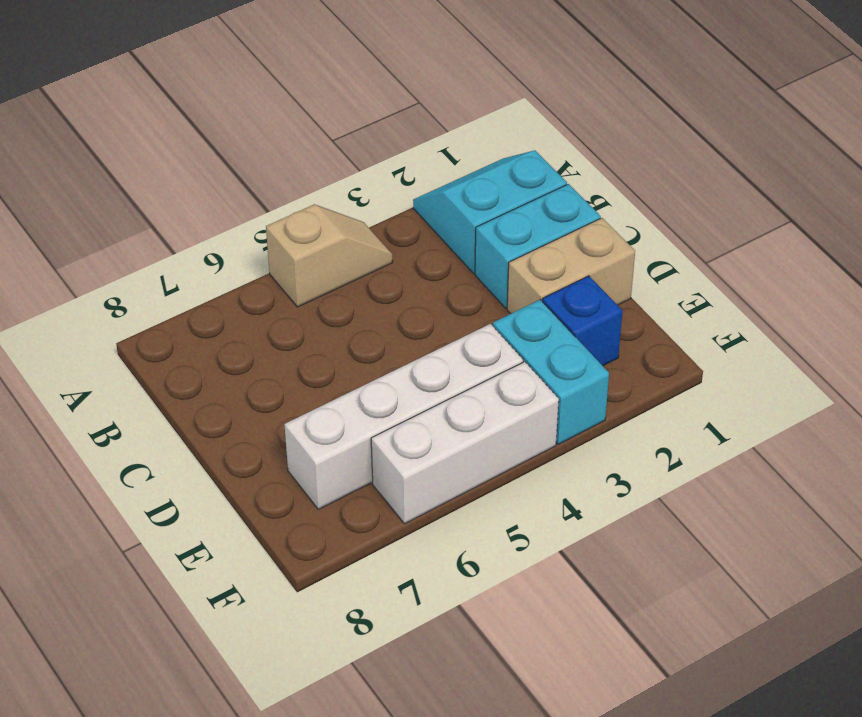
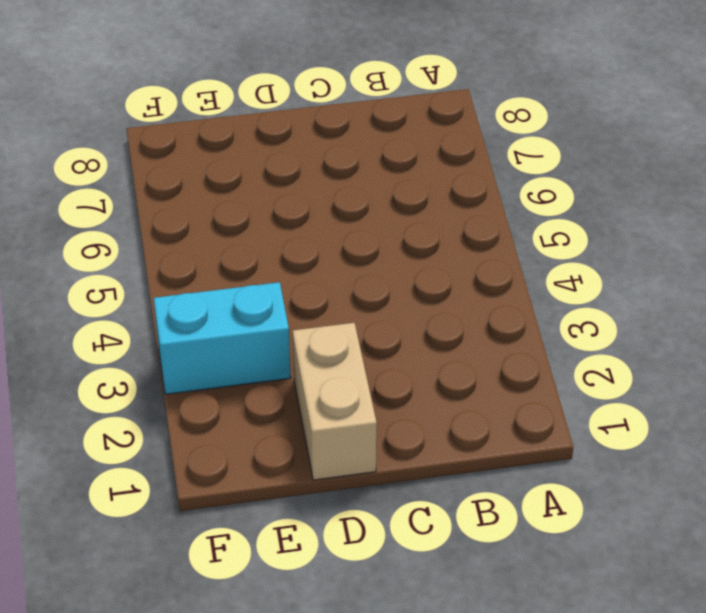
none -> cyan 2x2 slope [413,150,567,273]
none -> tan 1x2 slope [266,204,393,307]

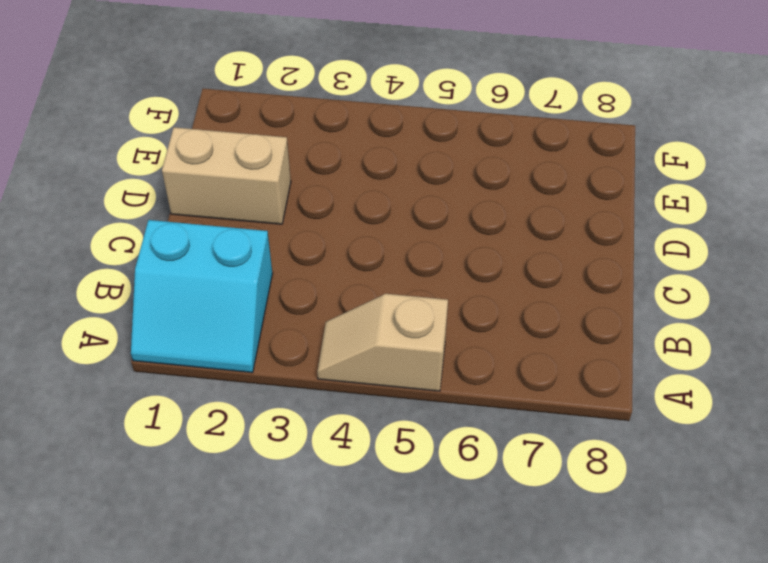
none -> cyan 1x2 brick [475,184,601,308]
none -> blue 1x1 brick [542,276,622,366]

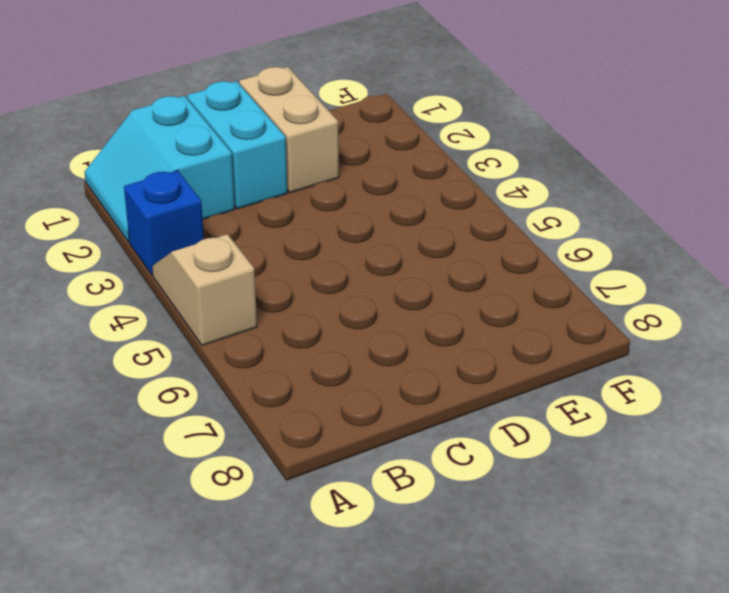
blue 1x1 brick [124,170,204,275] -> blue 1x1 brick moved to [542,276,622,366]
none -> cyan 1x2 brick [493,300,609,444]
none -> white 1x4 brick [284,324,523,509]

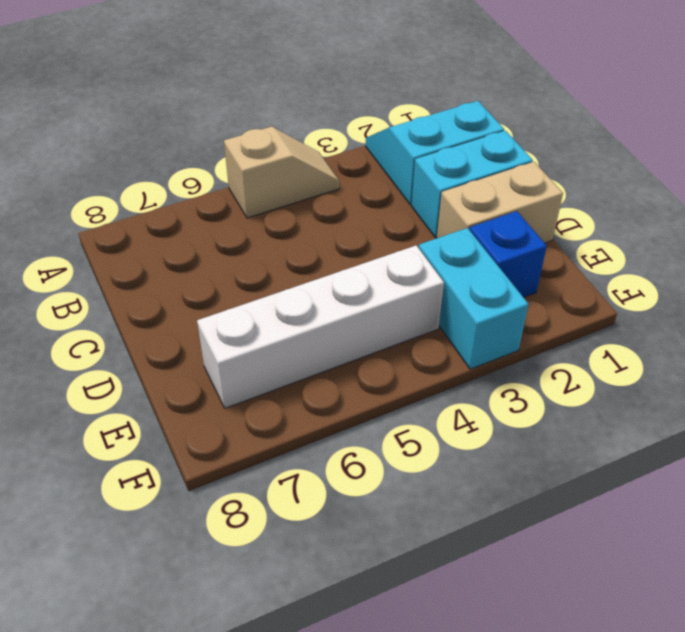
none -> white 1x3 brick [371,362,559,524]

